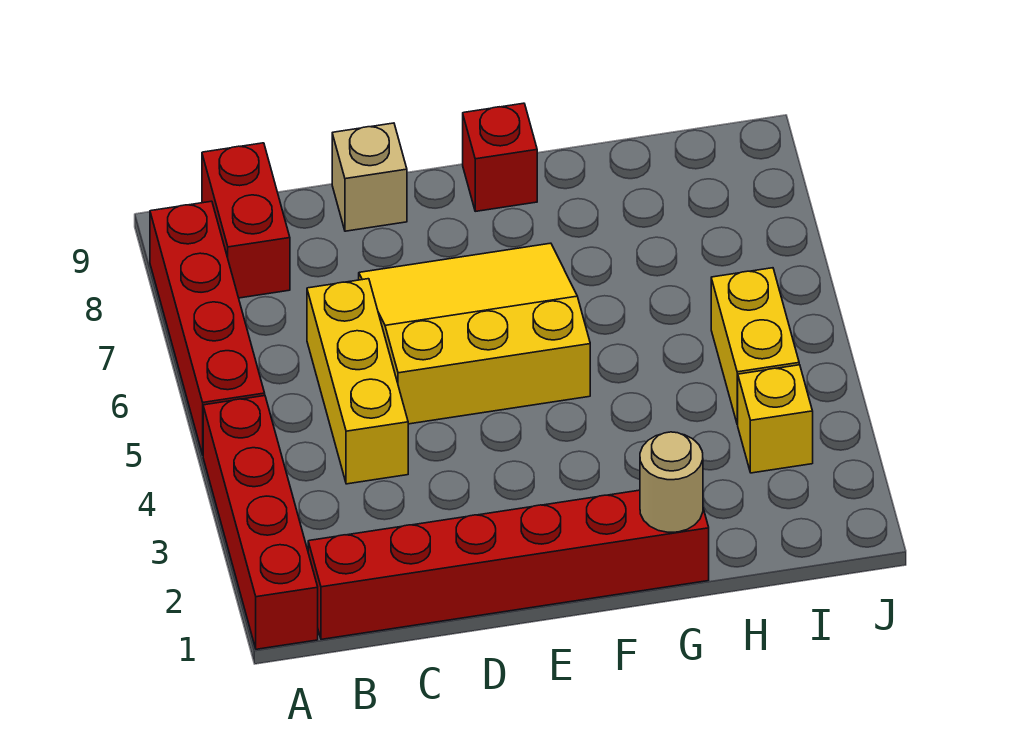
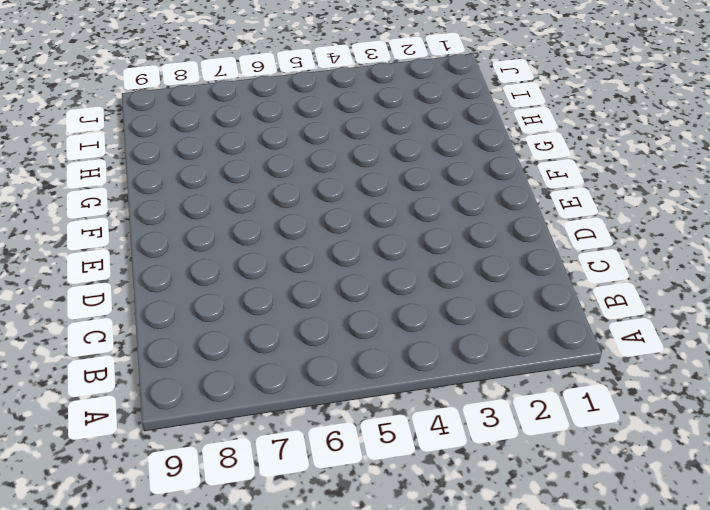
none -> red 1x4 brick [203,396,318,649]
none -> red 1x4 brick [150,201,265,455]

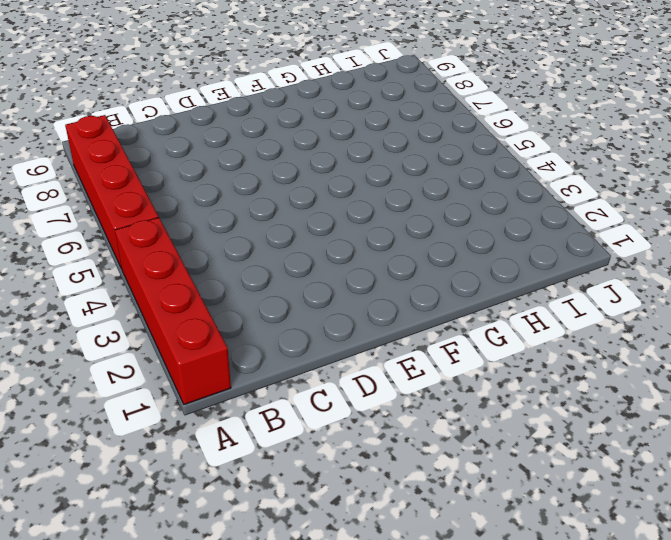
none -> red 1x6 brick [308,490,709,639]
none -> red 1x2 brick [202,143,290,298]

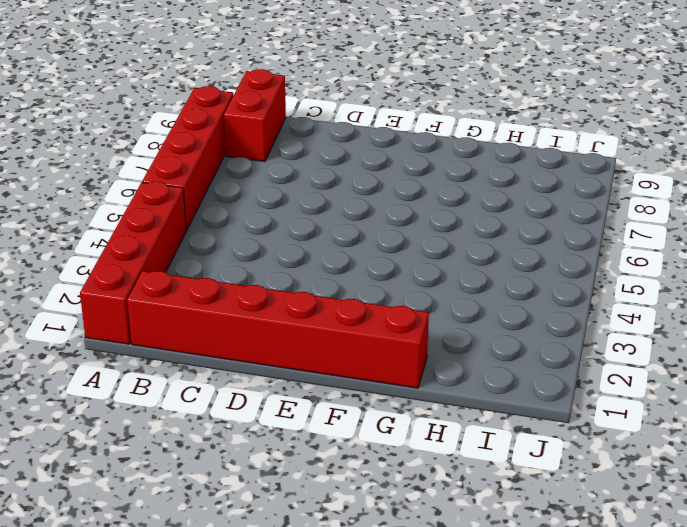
none -> yellow 1x3 brick [307,279,408,484]
none -> yellow 3x3 slope [359,243,590,424]

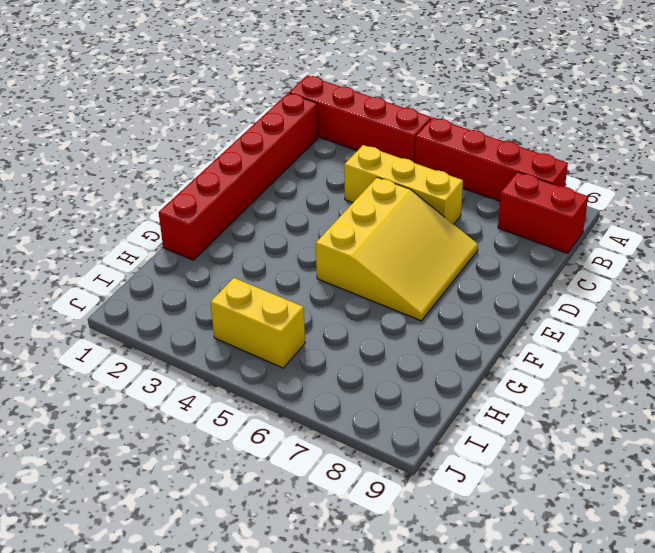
none -> tan 1x1 brick [332,123,407,231]
none -> red 1x1 brick [463,103,537,211]

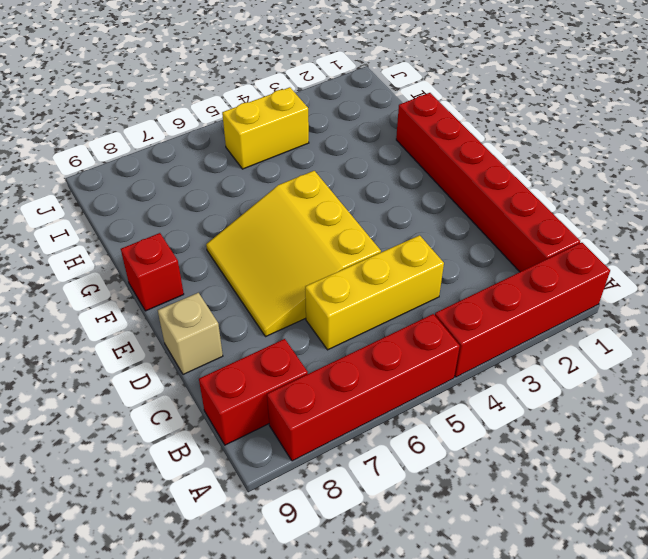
none -> yellow 1x1 brick [737,365,813,473]
none -> tan 1x1 round brick [640,432,703,532]

